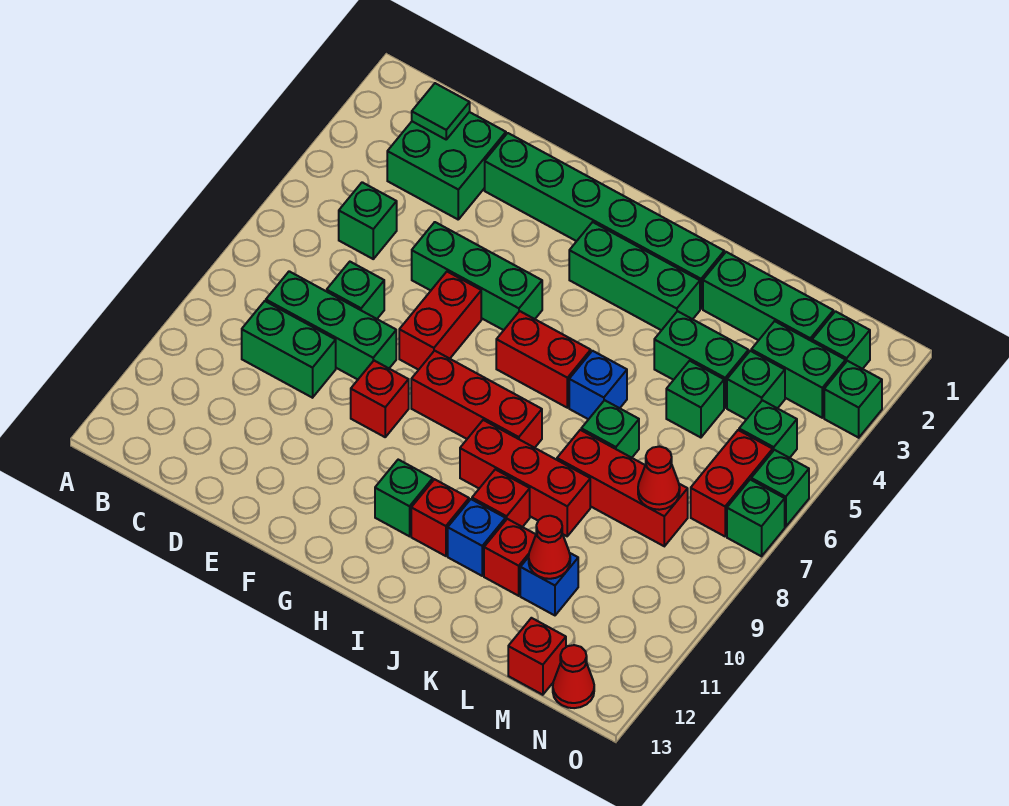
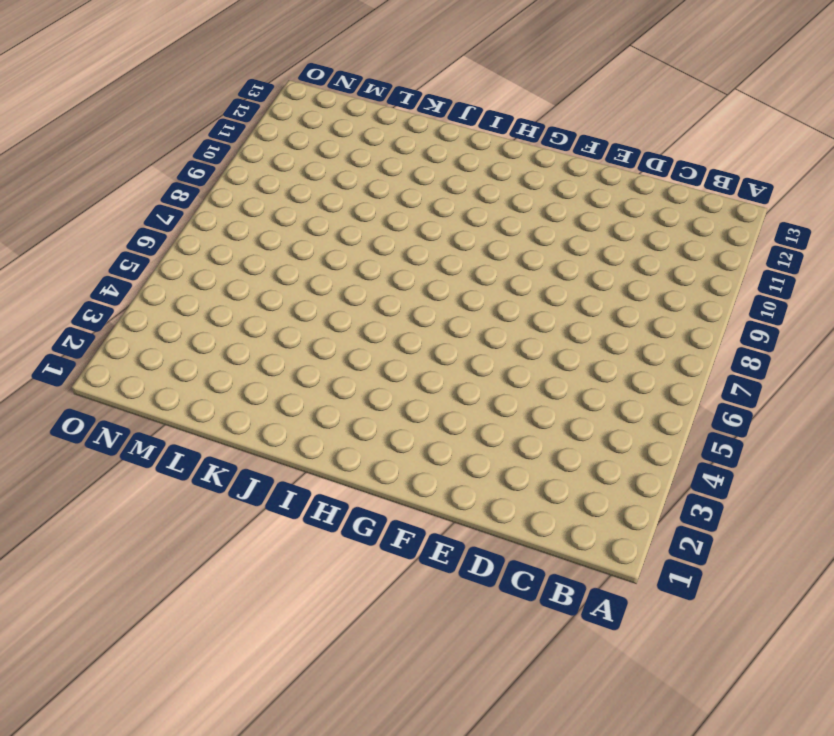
none -> green 2x2 brick [387,112,506,219]
none -> green 1x1 brick [339,182,397,259]
none -> green 1x3 brick [266,271,396,379]
none -> green 1x2 brick [242,301,336,398]

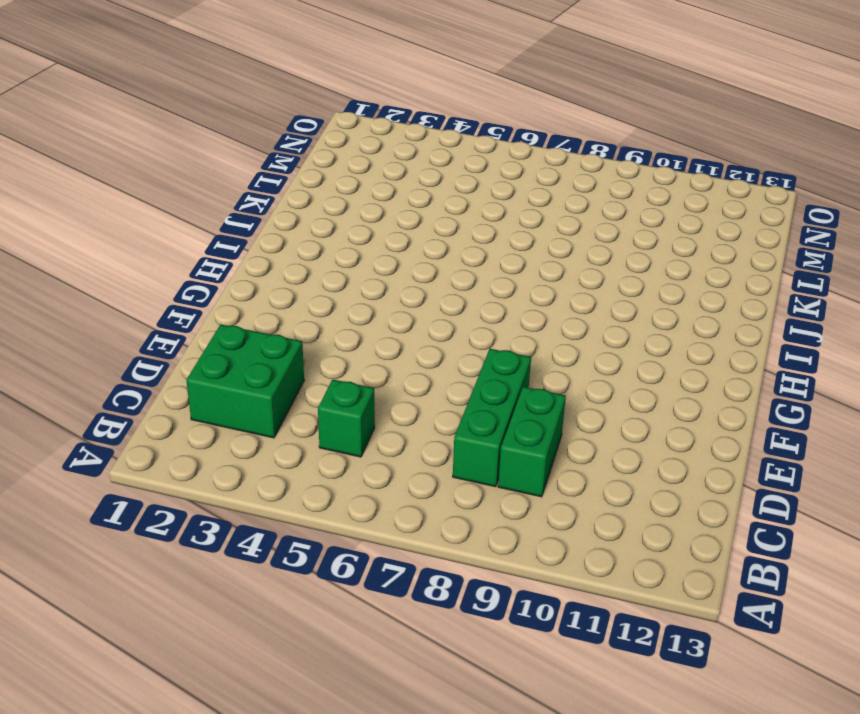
none -> green 1x1 brick [327,262,384,319]
none -> green 1x6 brick [485,133,724,309]
none -> green 1x3 brick [412,222,542,330]
none -> red 1x2 brick [399,272,481,370]

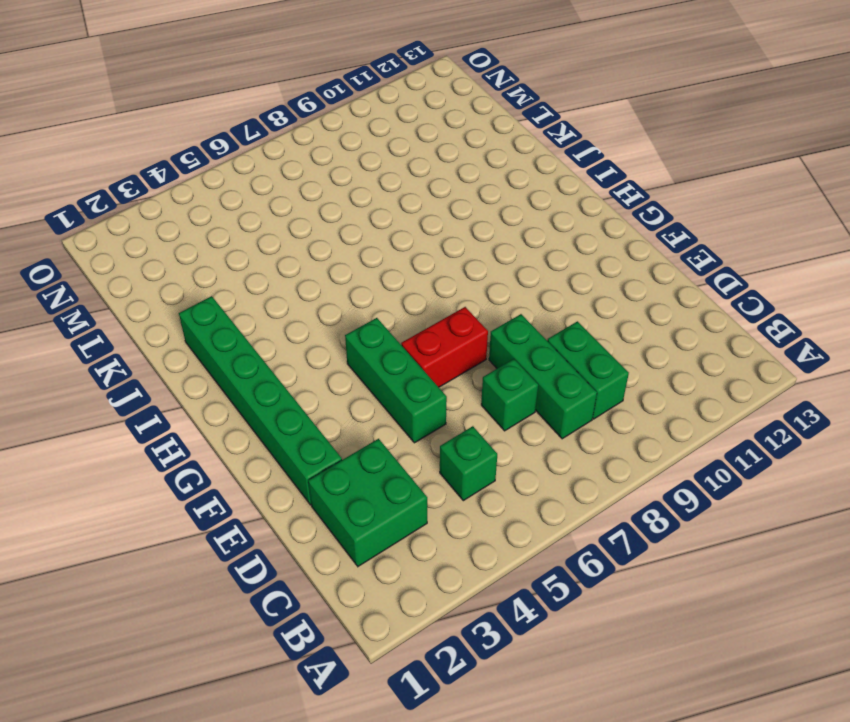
none -> red 1x1 brick [351,361,409,437]
none -> red 1x3 brick [411,351,542,448]
none -> green 1x3 brick [569,222,700,330]
none -> red 1x2 brick [496,311,591,408]

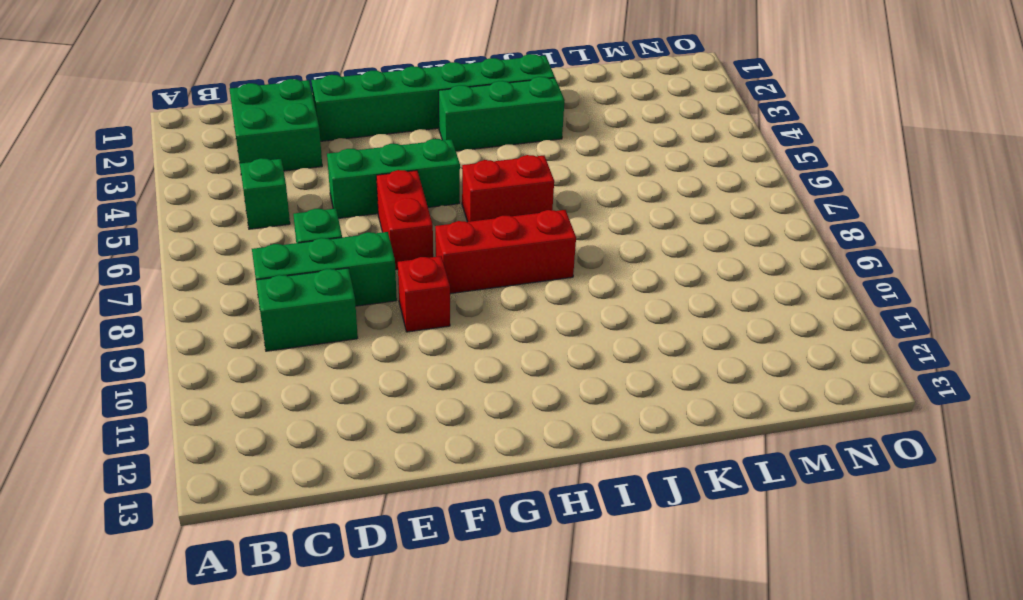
none -> green 1x1 brick [375,460,433,536]
none -> red 1x3 brick [460,420,590,536]
none -> red 1x1 brick [411,479,469,556]
none -> blue 1x1 brick [569,351,627,419]

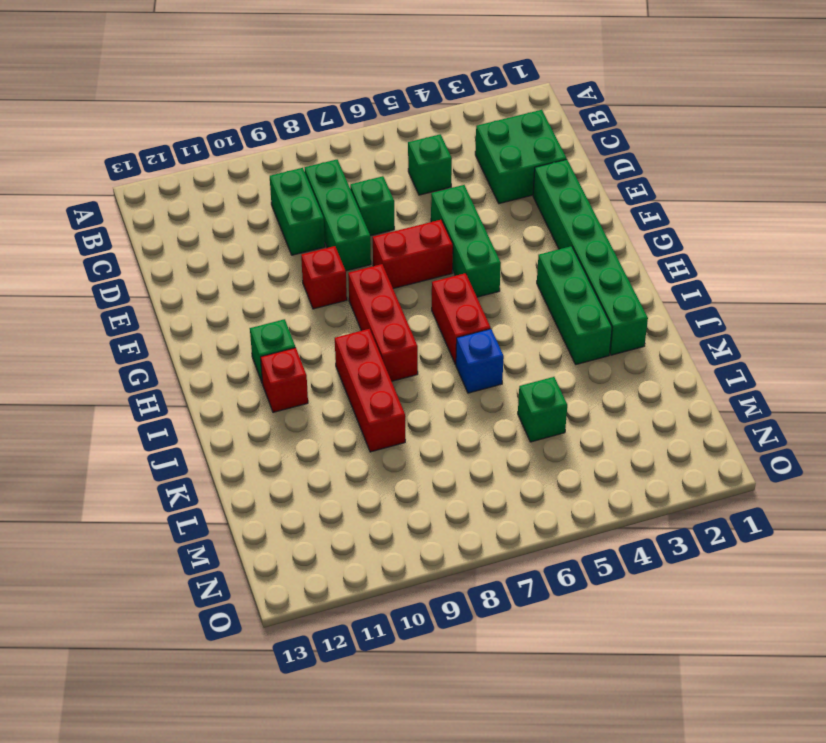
none -> red 1x1 brick [472,469,530,527]
none -> blue 1x1 brick [448,499,505,576]
none -> green 1x3 brick [703,252,833,341]
none -> green 1x2 brick [654,311,748,408]

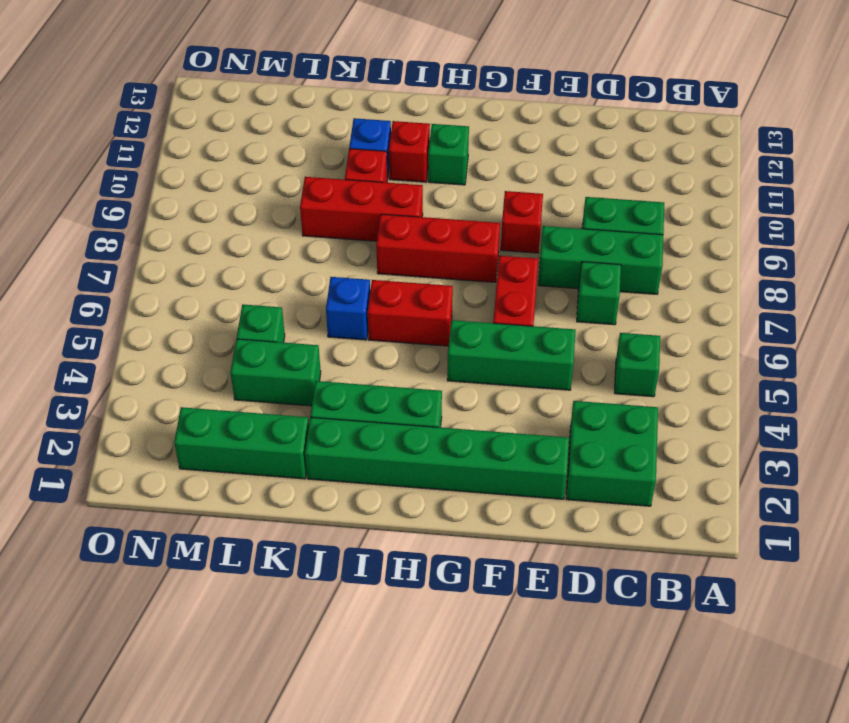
none -> green 1x1 brick [581,400,639,458]
none -> red 1x3 brick [557,430,688,546]
none -> red 1x1 brick [484,519,536,596]
none -> blue 1x1 brick [520,553,578,615]

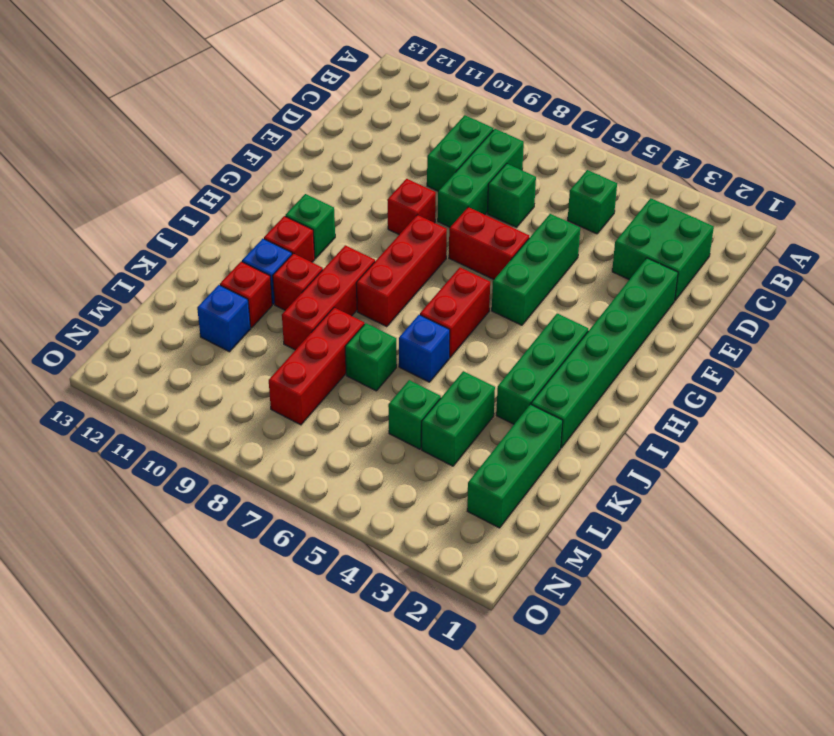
none -> green 1x2 brick [751,321,846,418]
none -> green 1x1 brick [727,351,785,419]
none -> red 1x1 brick [508,618,566,695]
none -> green 1x1 brick [812,311,870,369]

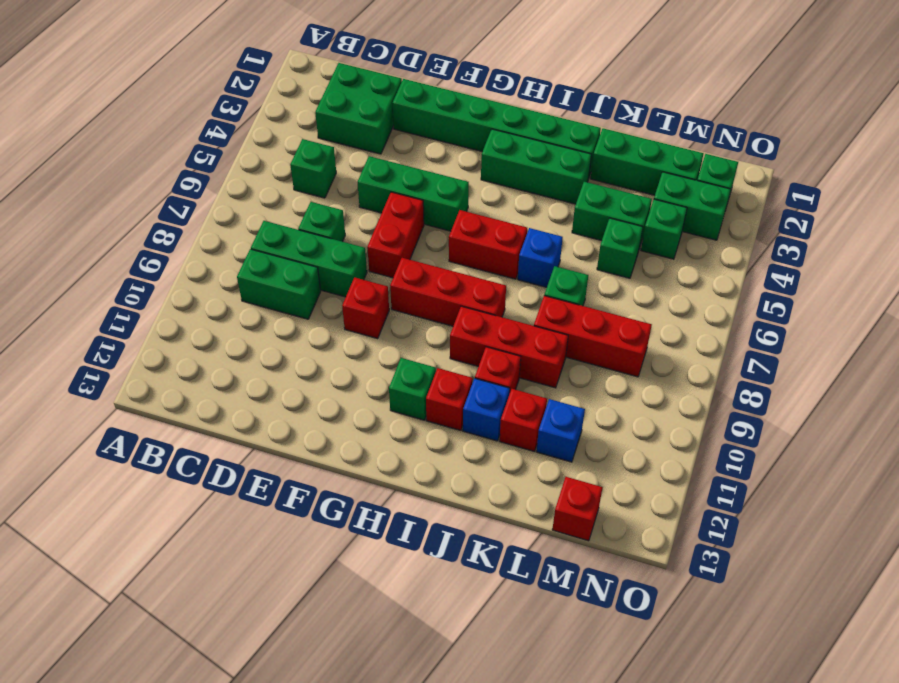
none -> green 1x1 brick [739,400,797,458]
none -> red 1x2 brick [691,430,773,536]
none -> red 1x1 cone [553,645,594,708]
none -> green 1x1 brick [824,361,882,438]

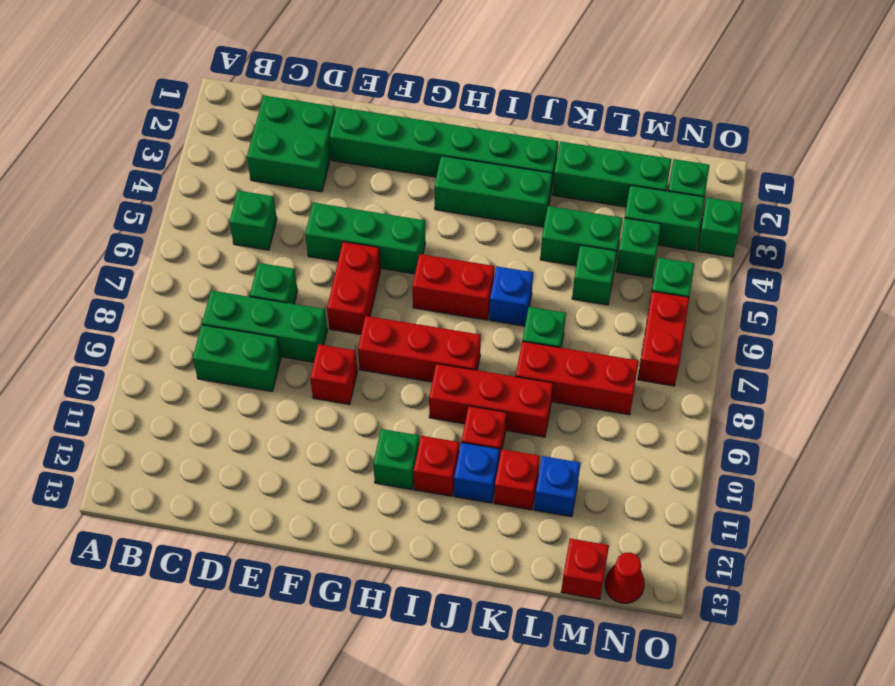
none -> green 1x1 brick [751,450,809,527]
none -> green 1x1 brick [727,480,785,556]
none -> green 1x1 tile [412,83,470,139]
none -> red 1x1 cone [529,516,570,579]

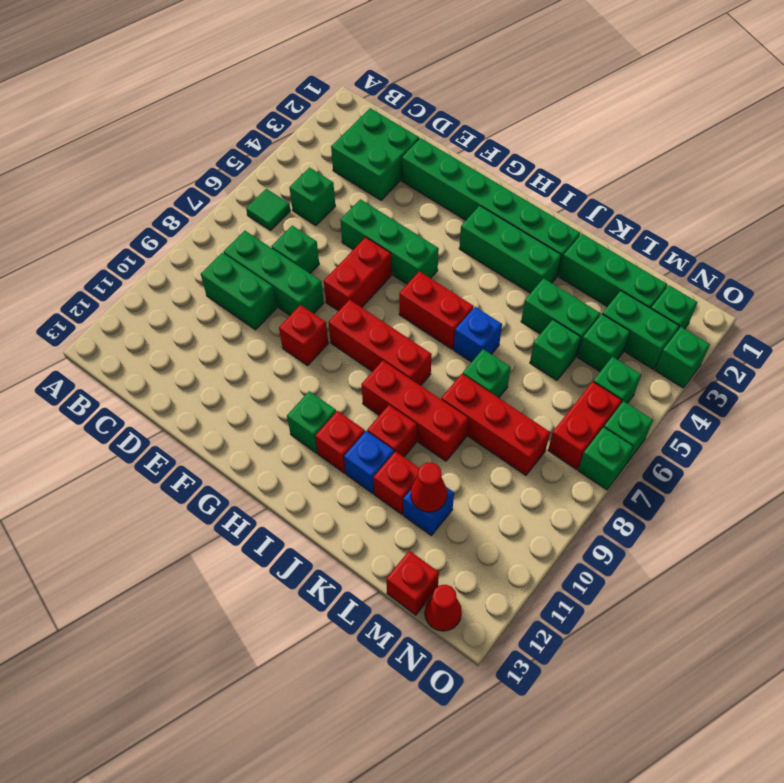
green 1x1 tile [246,189,290,230] -> green 1x1 tile moved to [412,83,470,139]
none -> red 1x1 cone [638,447,680,510]

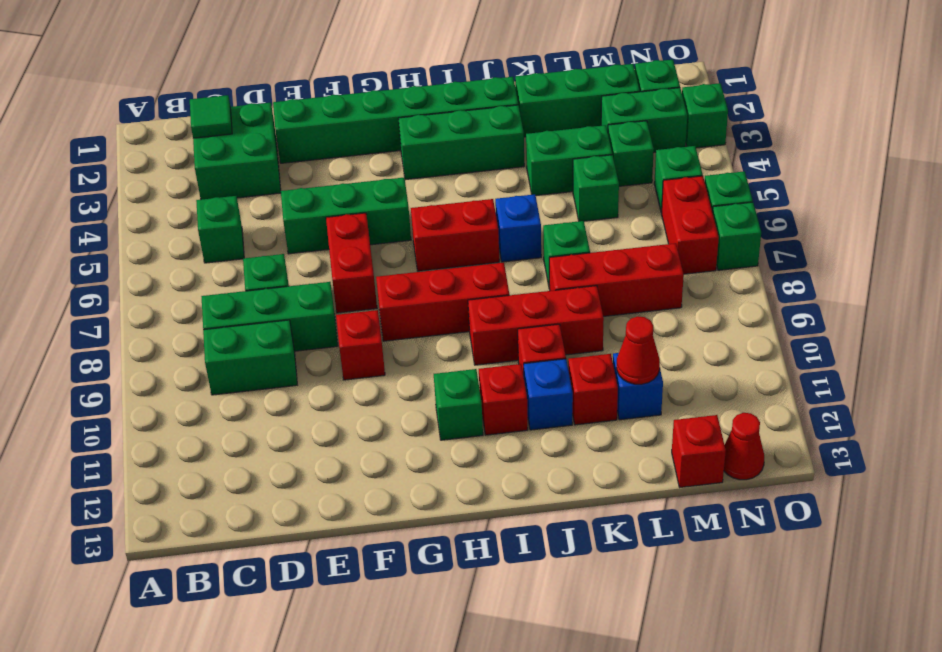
none -> red 1x1 cone [638,447,680,510]

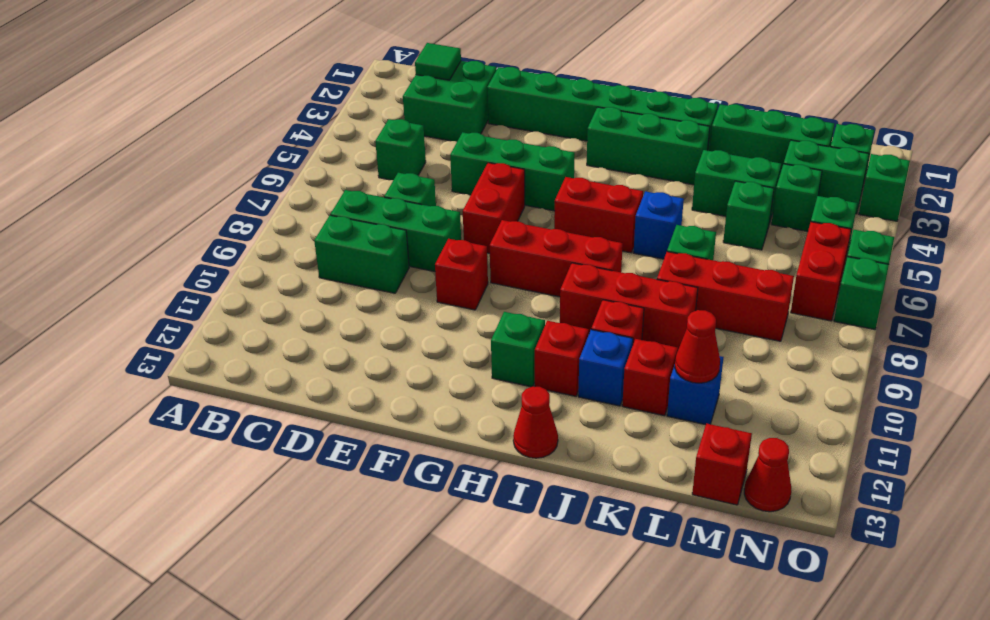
red 1x1 cone [513,386,558,458] -> red 1x1 cone moved to [638,447,680,510]

